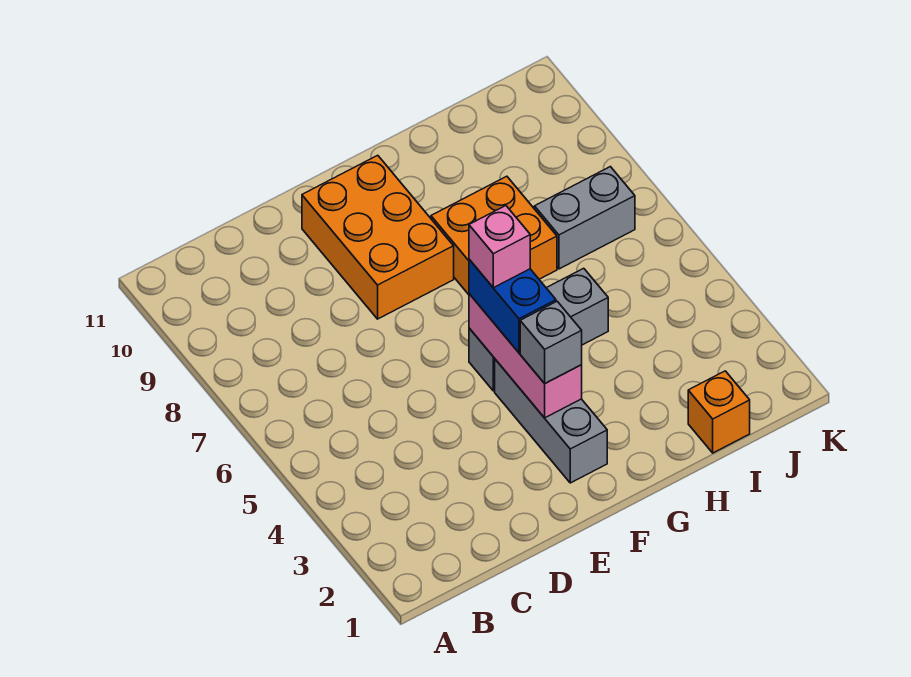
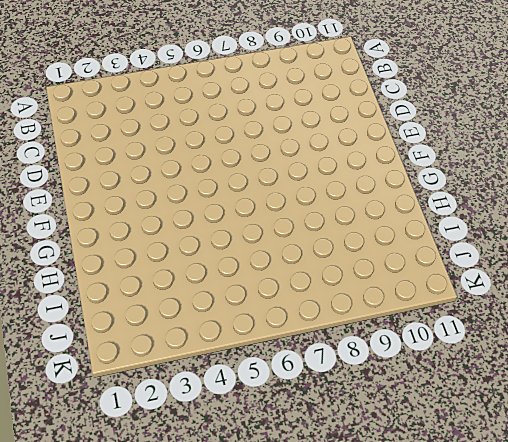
none -> orange 2x3 brick [302,155,454,319]
none -> grey 1x3 brick [495,359,607,483]

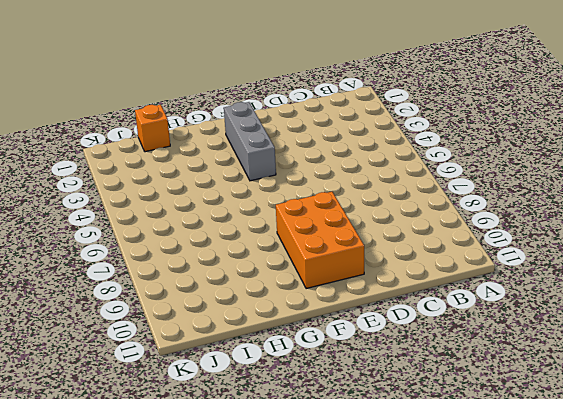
none -> grey 1x3 brick [469,268,608,391]
none -> orange 2x2 brick [431,176,557,295]

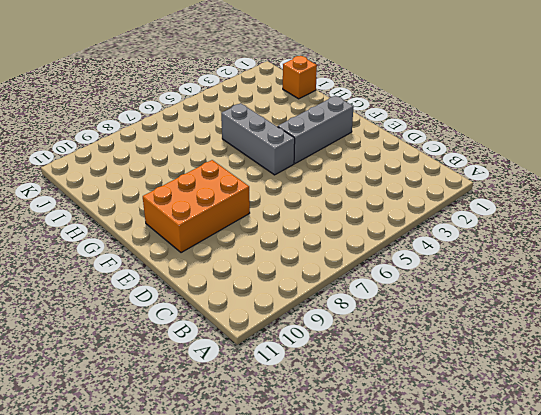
none -> orange 2x2 brick [431,176,557,295]
none -> grey 1x2 brick [534,167,635,269]

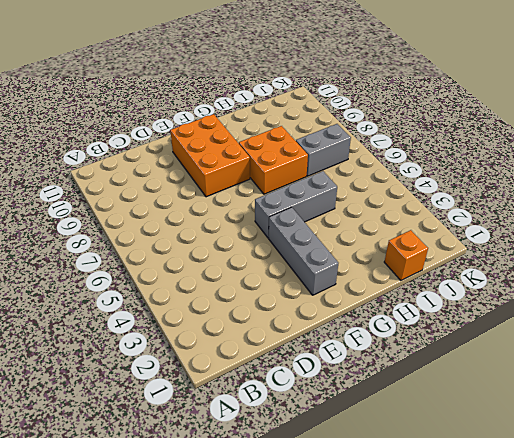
none -> pink 1x3 brick [469,294,582,418]
none -> grey 1x1 brick [520,301,582,383]

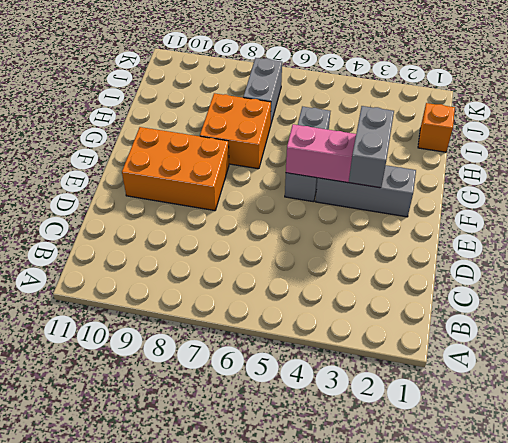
grey 1x2 brick [349,106,394,187] -> grey 1x1 brick [520,301,582,383]
none -> blue 1x2 brick [469,259,556,353]
none -> pink 1x1 brick [469,206,530,288]

